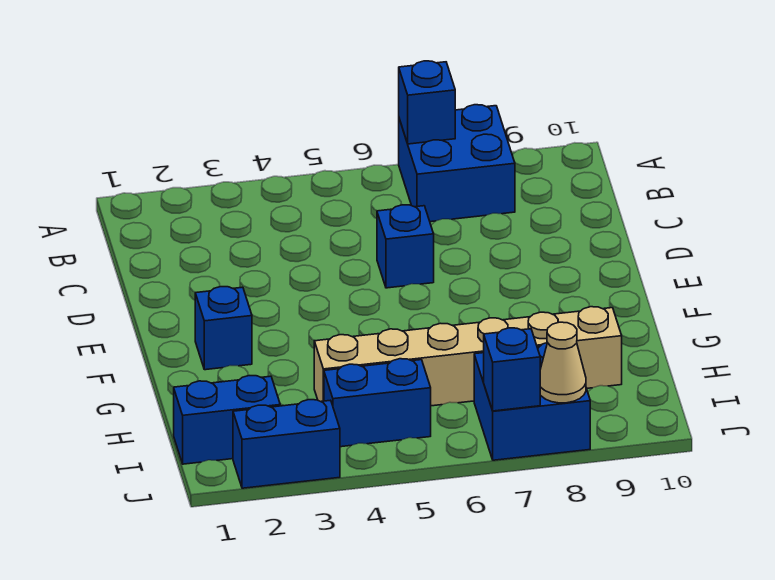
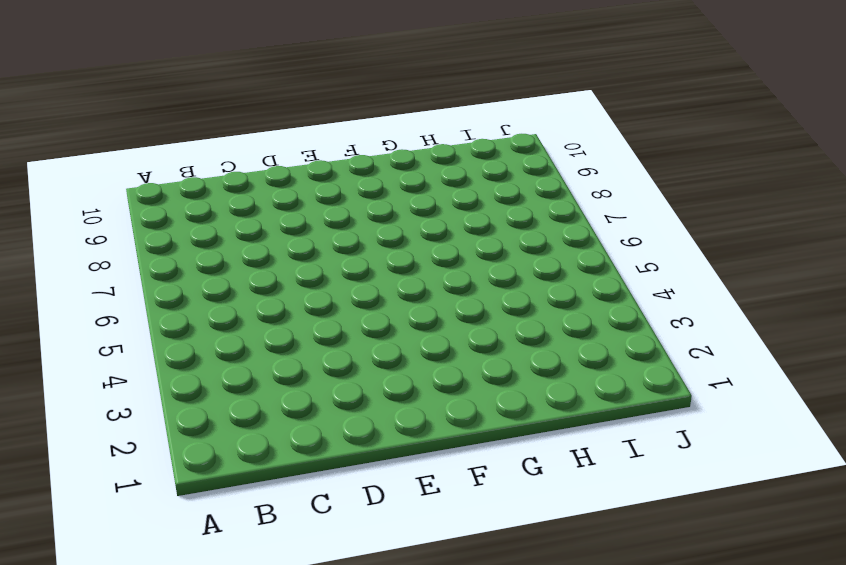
none -> blue 2x2 brick [399,105,515,222]
none -> blue 1x1 brick [377,205,434,288]

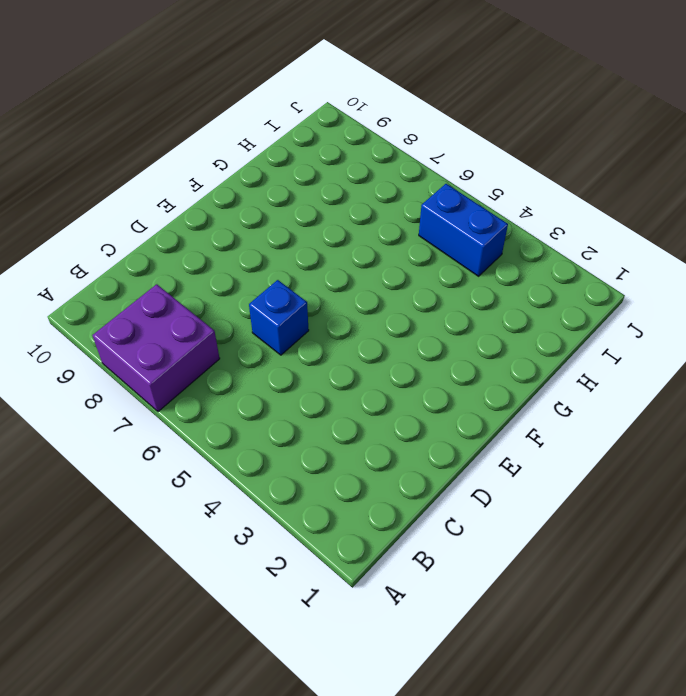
purple 2x2 brick [93,284,220,412] -> blue 2x2 brick [399,105,515,222]
none -> blue 1x1 brick [195,287,252,370]
none -> tan 1x6 brick [314,307,622,406]

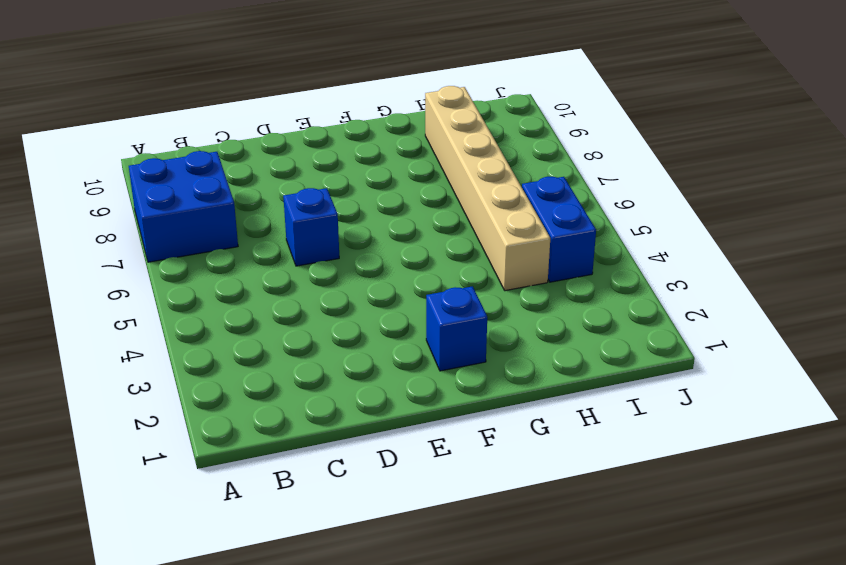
none -> blue 1x2 brick [174,376,280,464]
none -> blue 2x2 brick [474,343,590,460]

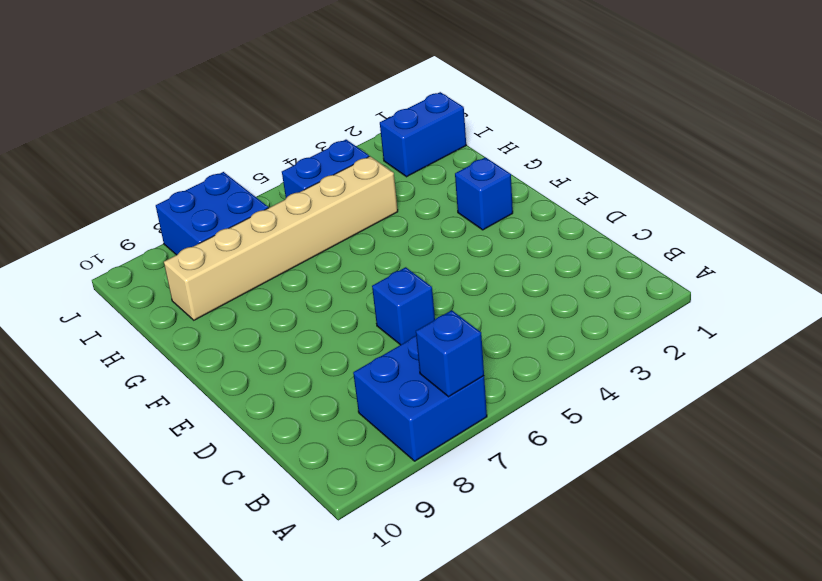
none -> blue 1x2 brick [233,400,340,488]
none -> blue 1x1 brick [484,328,540,411]

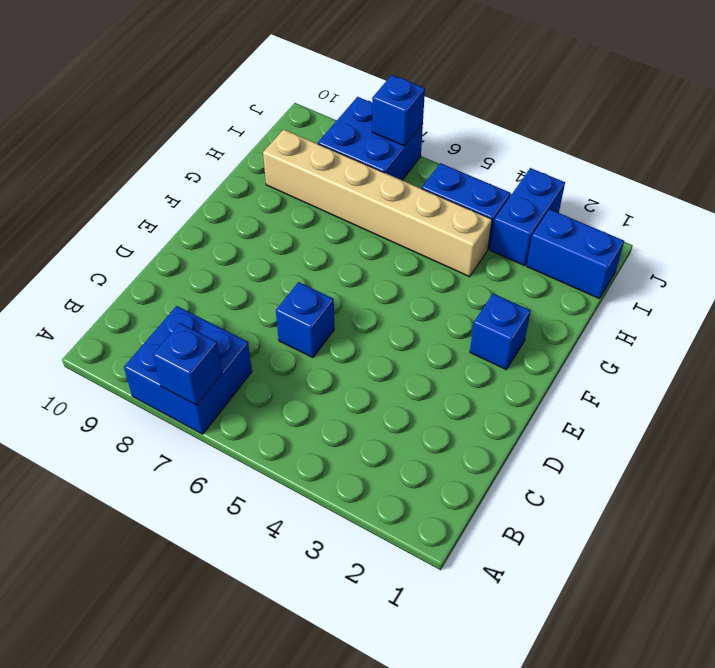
blue 1x2 brick [490,168,565,266] -> blue 1x2 brick turned to [233,400,340,488]
none -> tan 1x1 cone [540,322,586,403]

